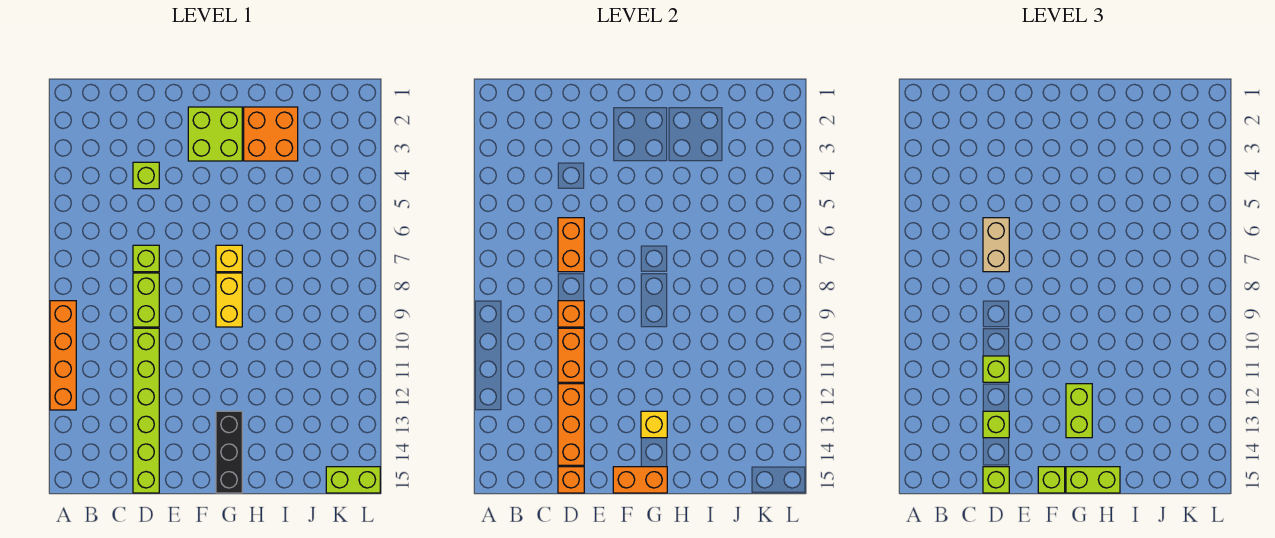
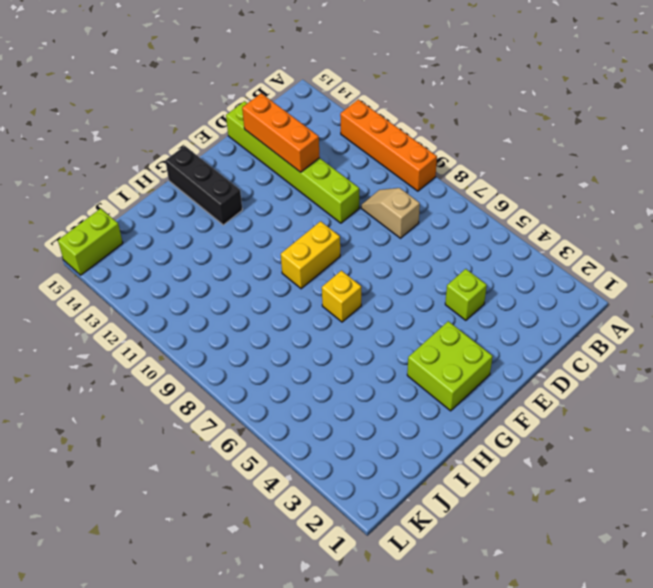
tan 1x2 slope [361,188,420,238] -> none
yellow 1x2 brick [281,221,340,289] -> yellow 1x2 brick turned to [216,273,242,327]
none -> lime 1x1 brick [133,245,159,272]
none -> lime 1x2 brick [133,273,159,327]
none -> orange 2x2 brick [244,107,298,161]

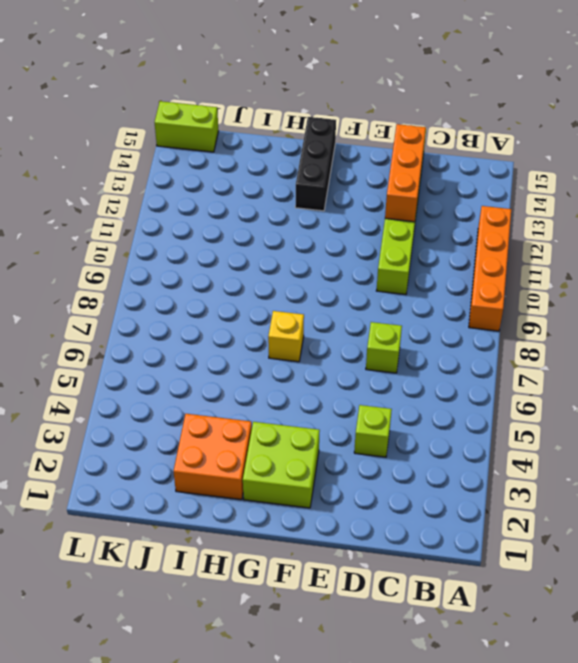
none -> lime 1x2 brick [133,273,159,327]
none -> yellow 1x2 brick [216,273,242,327]
none -> orange 1x2 brick [558,218,584,272]

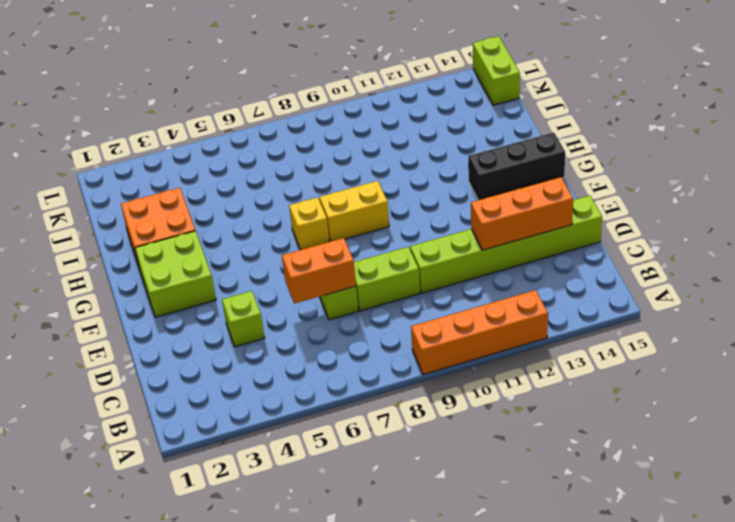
none -> orange 1x1 brick [558,301,584,327]
none -> orange 1x2 brick [558,328,584,382]
none -> orange 1x1 brick [558,467,584,493]

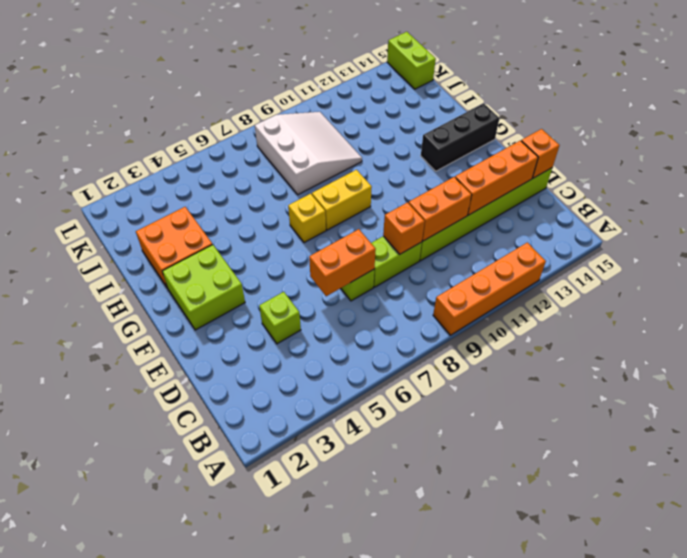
white 3x3 slope [255,112,362,195] -> none
none -> orange 1x2 brick [613,467,667,493]
none -> yellow 1x1 brick [641,411,667,438]
none -> tan 1x2 brick [983,218,1009,272]

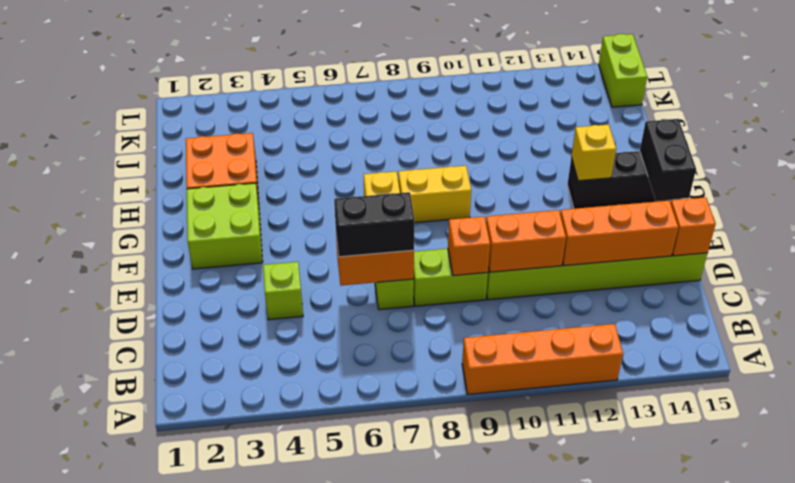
black 1x2 brick [334,192,414,257] -> tan 1x2 brick [983,218,1009,272]
black 1x2 brick [640,119,696,201] -> orange 1x2 brick [613,467,667,493]
none -> lime 1x1 brick [983,356,1009,382]
none -> lime 1x1 brick [983,411,1009,438]
none -> lime 1x1 brick [983,467,1009,493]

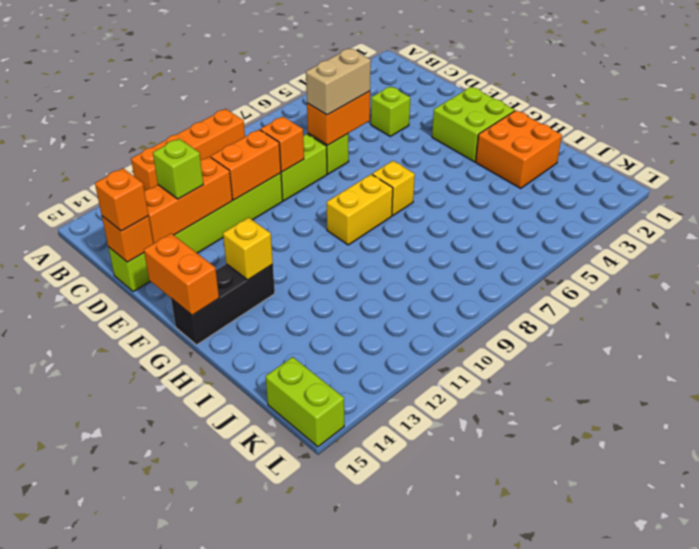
orange 1x1 brick [95,168,149,231] -> lime 1x1 brick [983,467,1009,493]
none -> lime 1x1 brick [983,356,1009,382]
none -> lime 1x1 brick [1038,467,1065,493]
none -> lime 1x2 brick [1066,384,1092,438]

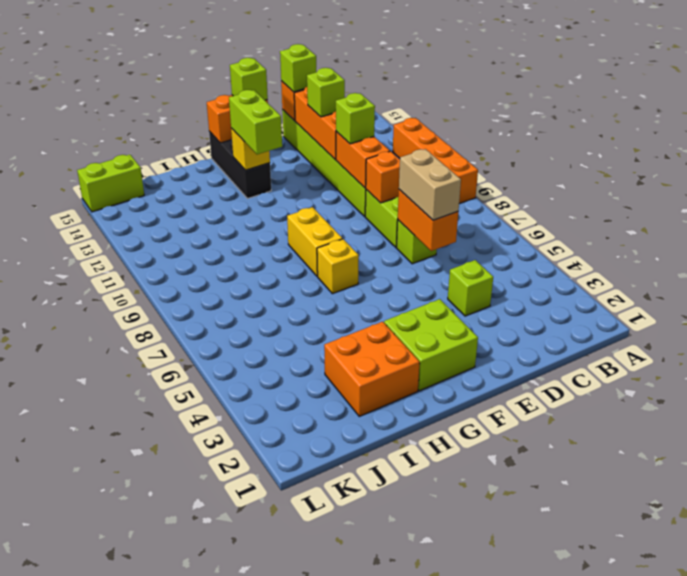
none -> lime 1x2 brick [1066,467,1120,493]

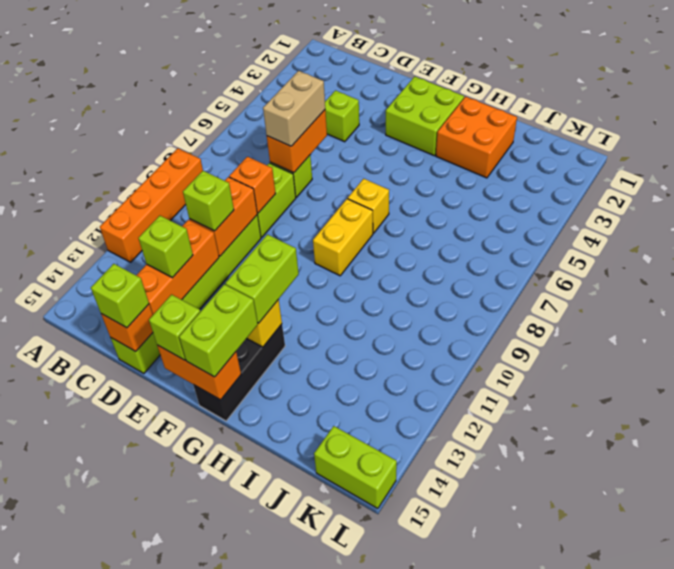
lime 1x2 brick [179,284,258,377] -> lime 1x2 brick turned to [1066,467,1120,493]

